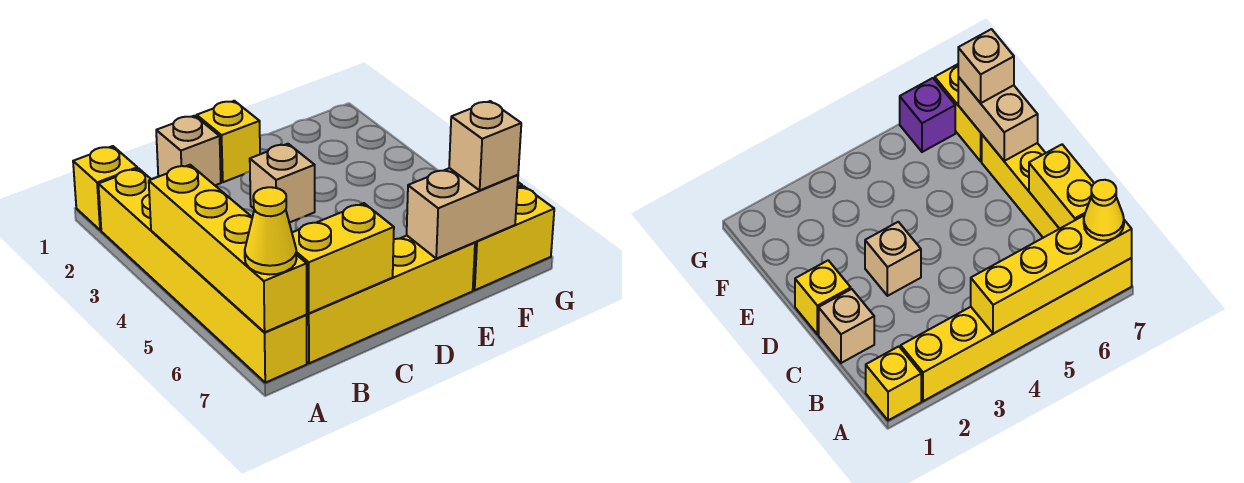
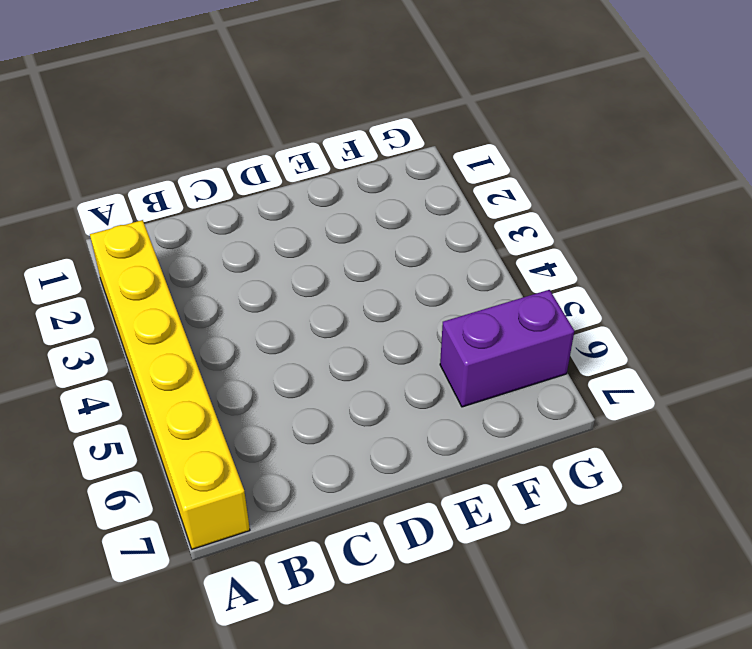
purple 1x2 brick [440,290,574,407] -> purple 1x1 brick [900,78,955,152]
none -> yellow 1x1 brick [73,146,137,230]
none -> yellow 1x4 brick [307,236,475,363]
none -> tan 1x1 brick [156,116,221,185]

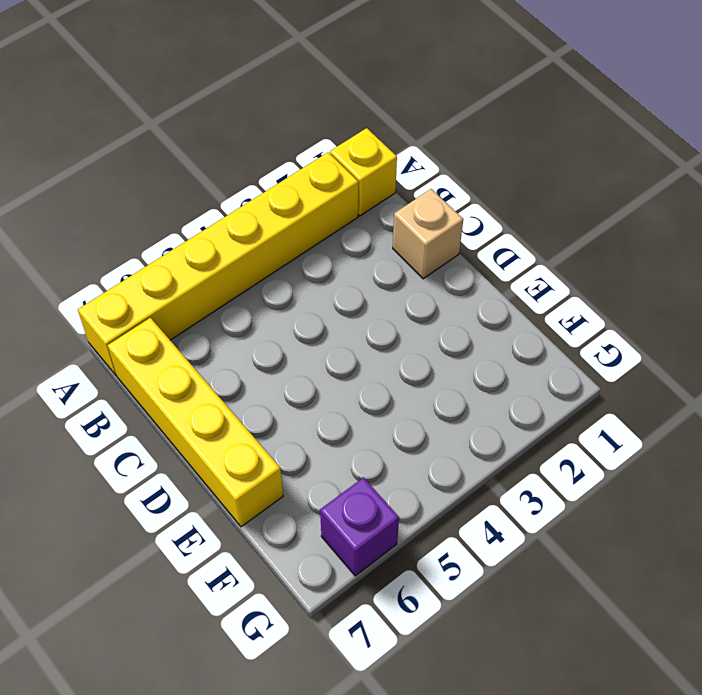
none -> yellow 1x1 brick [197,101,260,182]
none -> tan 1x1 brick [250,144,315,223]
none -> yellow 1x2 brick [473,186,554,290]

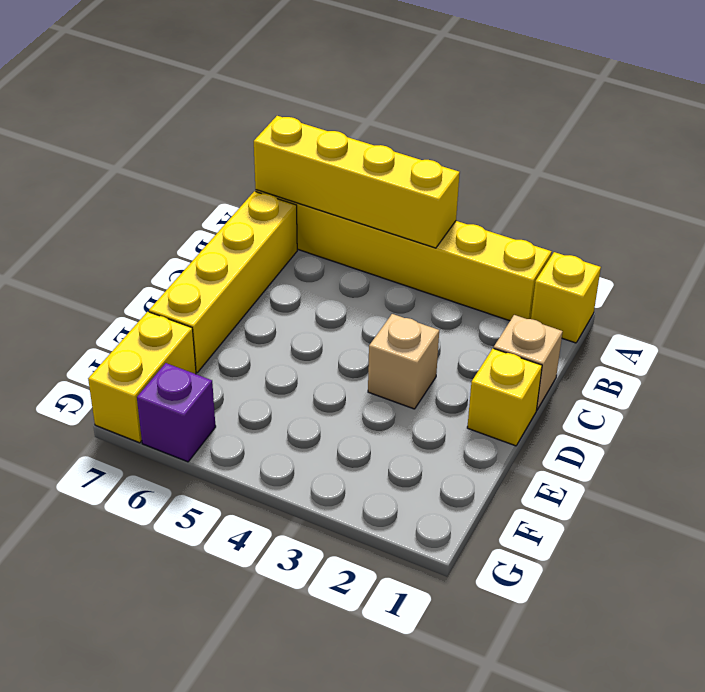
none -> yellow 1x2 brick [292,203,394,313]
none -> tan 1x2 brick [407,168,518,259]
none -> yellow 1x1 cone [245,187,296,274]

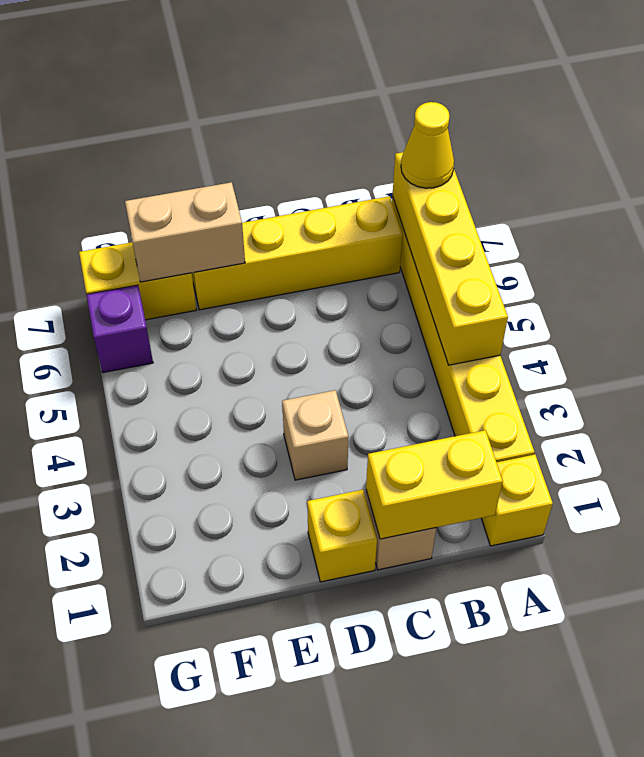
yellow 1x2 brick [366,430,503,539] -> yellow 1x2 brick moved to [292,203,394,313]
none -> tan 1x1 brick [449,101,521,190]

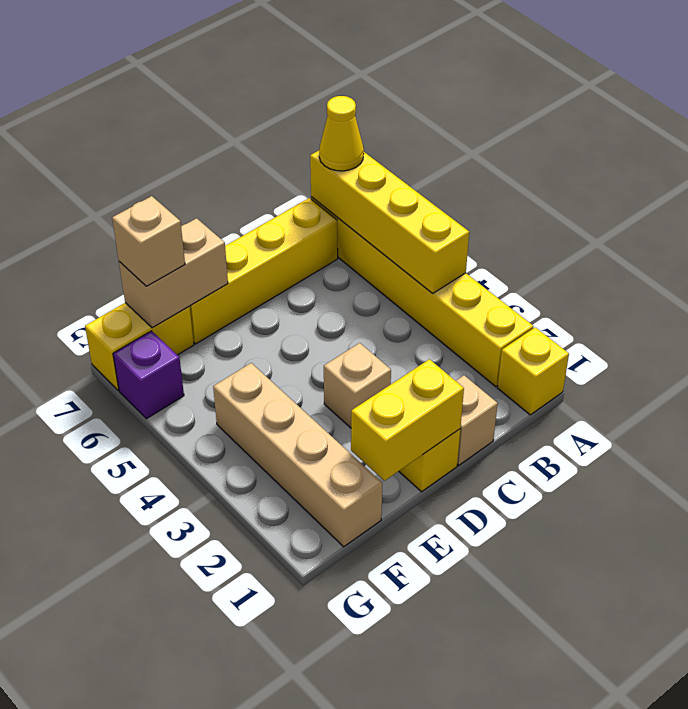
yellow 1x2 brick [351,359,464,481] -> yellow 1x2 brick moved to [292,203,394,313]
tan 1x4 brick [213,363,382,547] -> none

